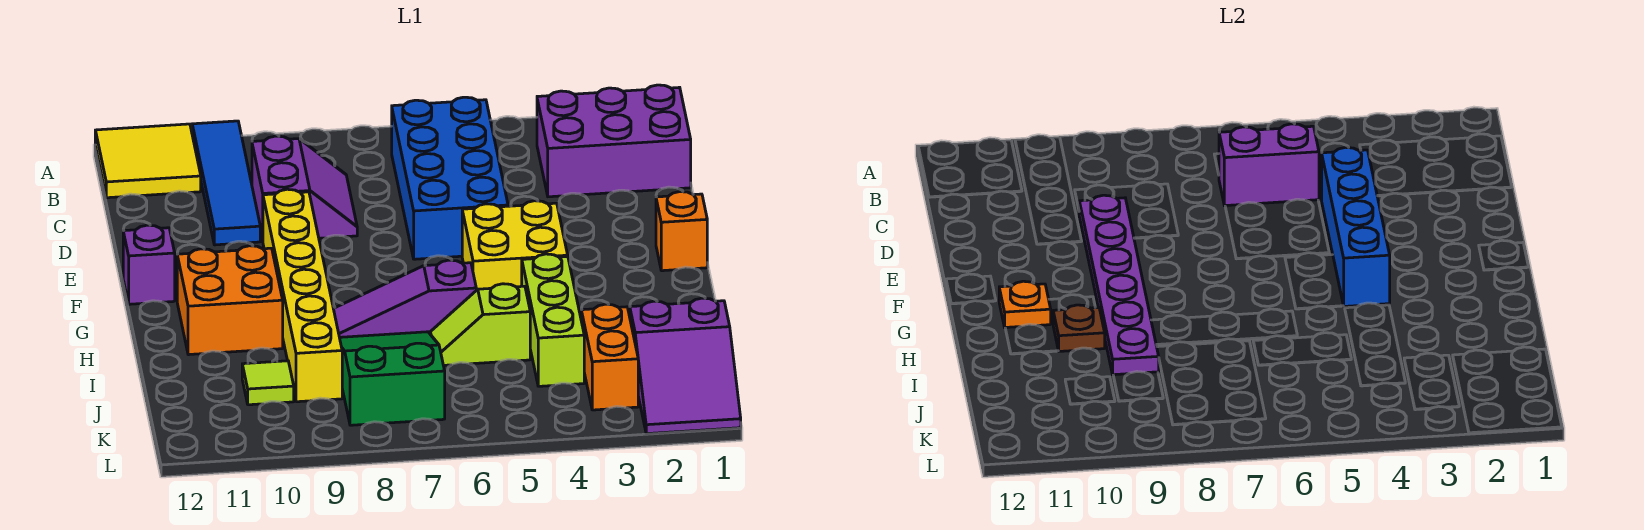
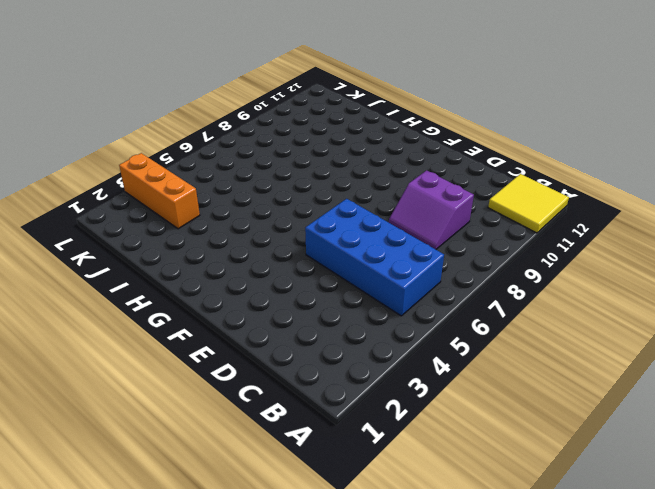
orange 1x3 brick [119,153,200,229] -> orange 1x2 brick [581,304,638,410]
none -> blue 1x4 tile [192,121,260,245]
none -> purple 2x3 brick [537,85,691,197]
none -> yellow 1x6 brick [263,189,342,402]

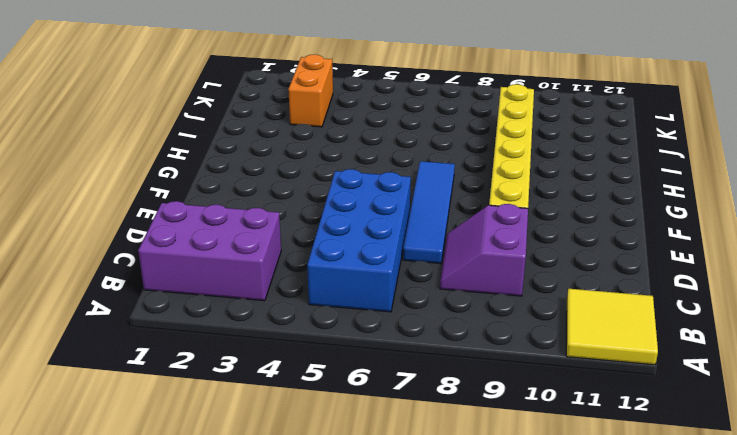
blue 1x4 tile [403,161,455,263] -> blue 1x4 tile moved to [192,121,260,245]
none -> orange 1x1 brick [656,192,707,271]
none -> yellow 2x2 brick [462,201,568,290]
none -> purple 1x1 brick [123,225,175,304]

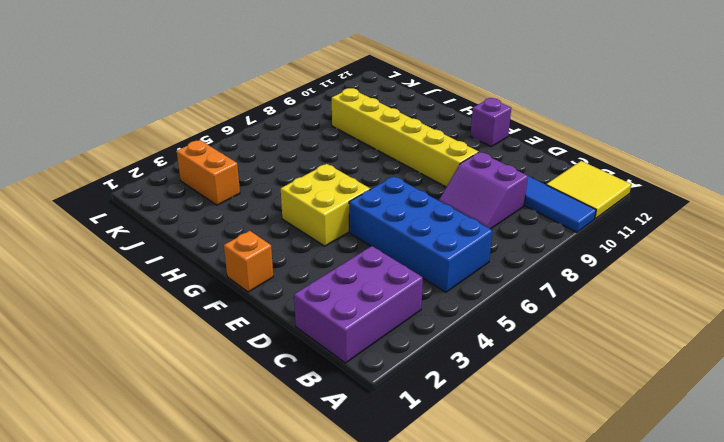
none -> orange 2x2 brick [177,246,283,355]
none -> lime 1x3 brick [522,254,584,386]
none -> purple 1x3 slope [334,260,476,337]

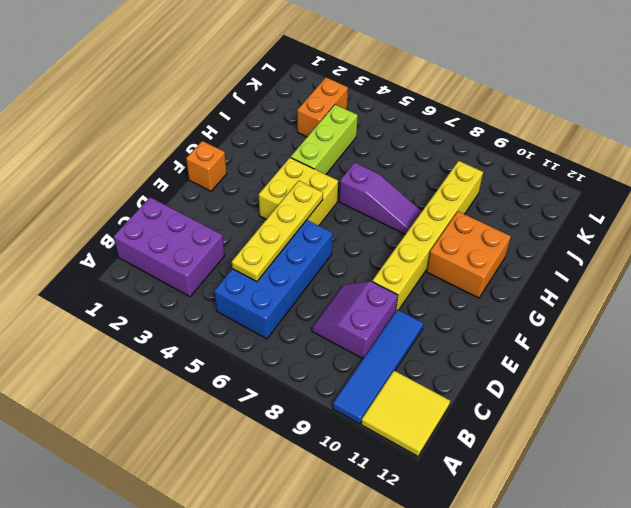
yellow 1x4 plate [232,181,323,281] -> purple 1x2 brick [1219,124,1319,206]
none -> purple 1x1 brick [123,225,175,304]
none -> lime 1x2 slope [431,284,530,365]
none -> green 2x3 slope [340,332,445,425]

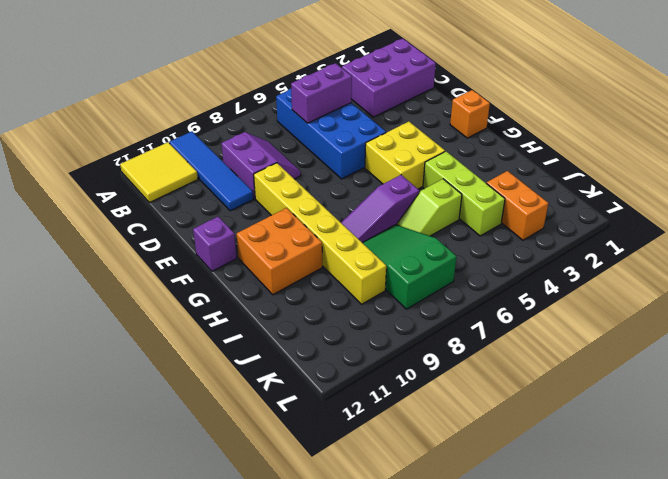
none -> purple 2x3 slope [630,298,741,434]
none -> lime 1x1 tile [242,361,294,405]
none -> blue 1x4 brick [1322,147,1390,306]

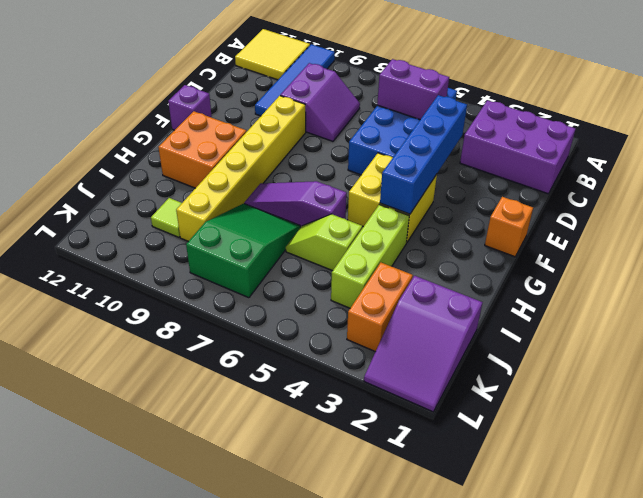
none -> purple 1x6 plate [1079,195,1159,375]
none -> orange 1x1 plate [999,281,1051,328]
none -> brown 1x1 plate [1053,305,1105,351]

